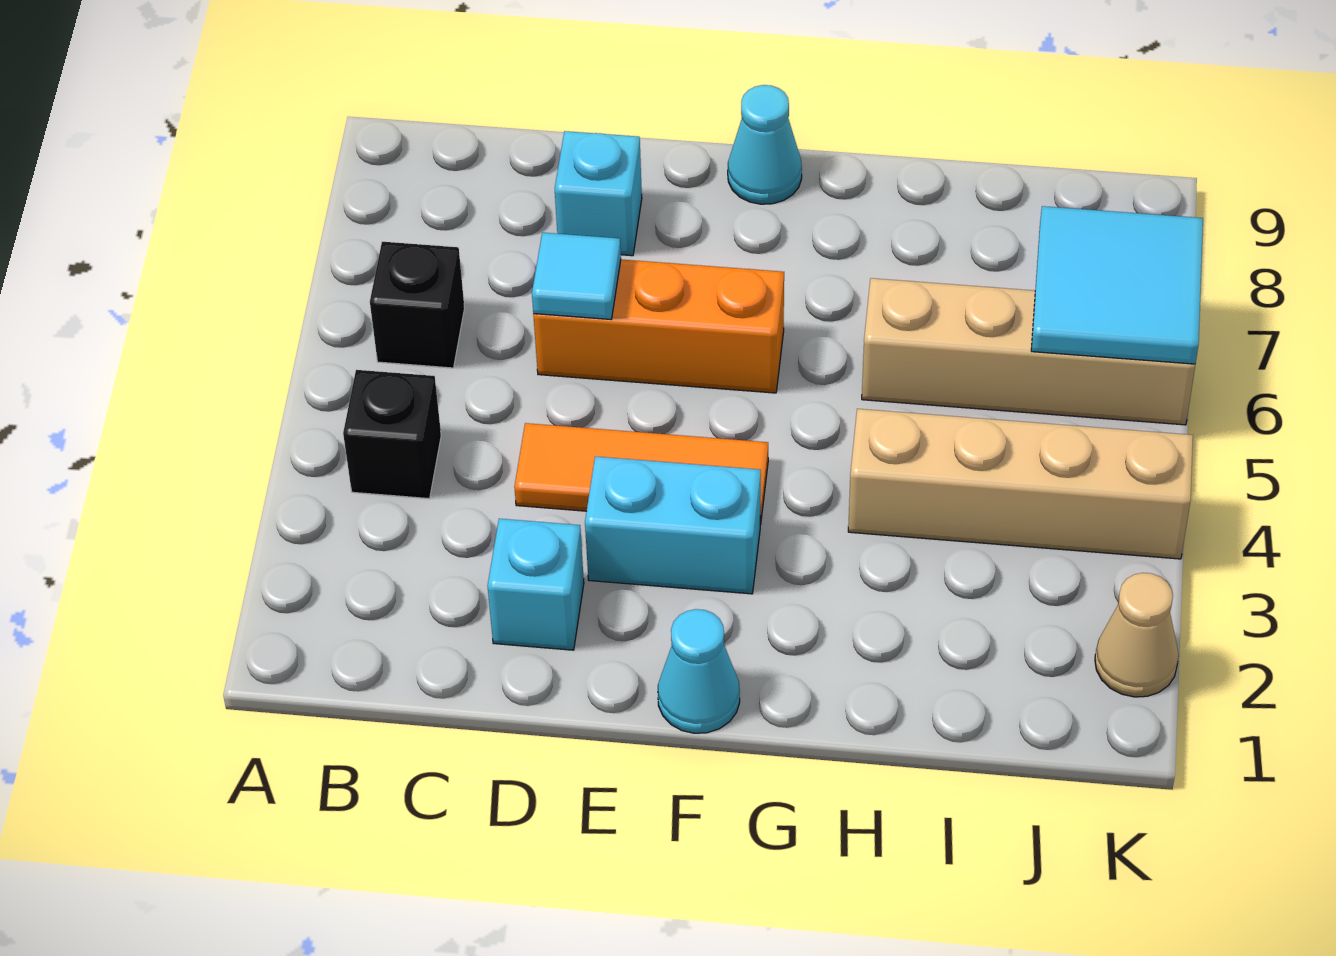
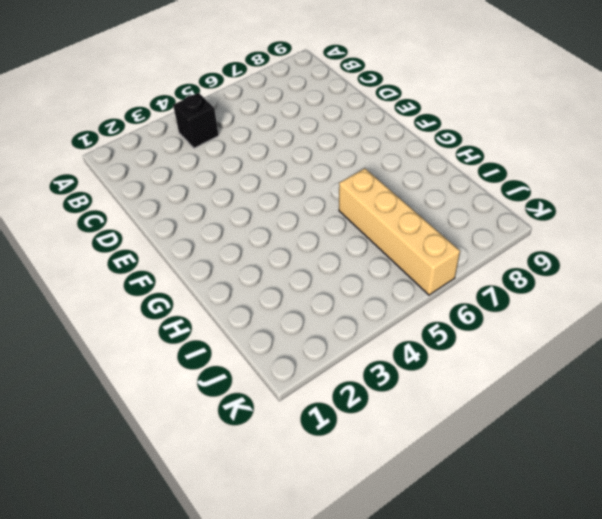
none -> black 1x1 brick [370,242,465,368]
none -> cyan 1x1 brick [488,519,584,650]
none -> orange 1x3 tile [514,423,768,525]

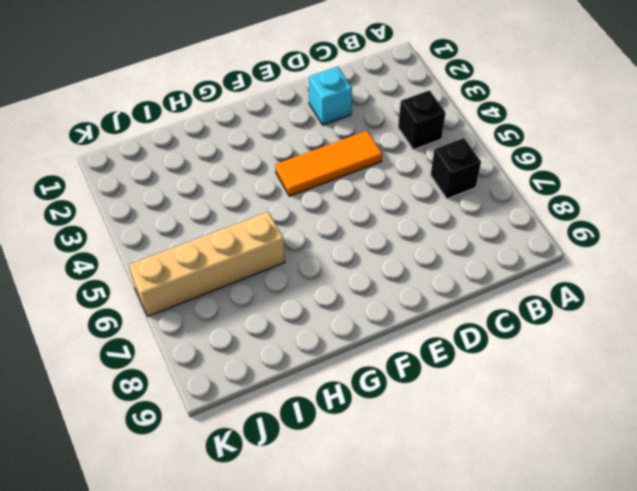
none -> orange 1x3 brick [533,260,784,393]
none -> cyan 1x1 brick [555,131,642,256]
none -> cyan 1x2 brick [585,456,761,594]

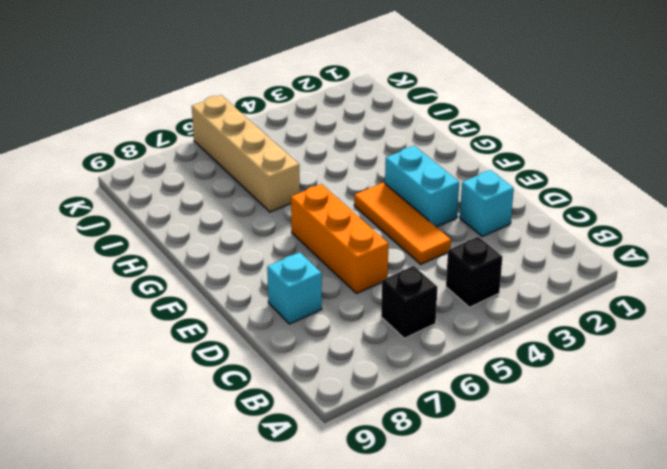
none -> cyan 1x1 cone [658,609,740,733]
none -> cyan 1x1 cone [728,85,802,204]
none -> tan 1x4 brick [848,409,1193,559]

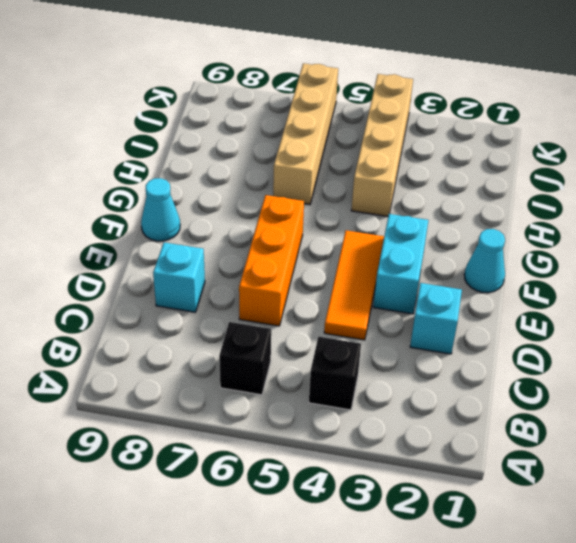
none -> tan 1x1 cone [1095,573,1179,697]
none -> cyan 1x1 tile [532,233,621,319]
none -> cyan 2x2 tile [1031,206,1203,364]

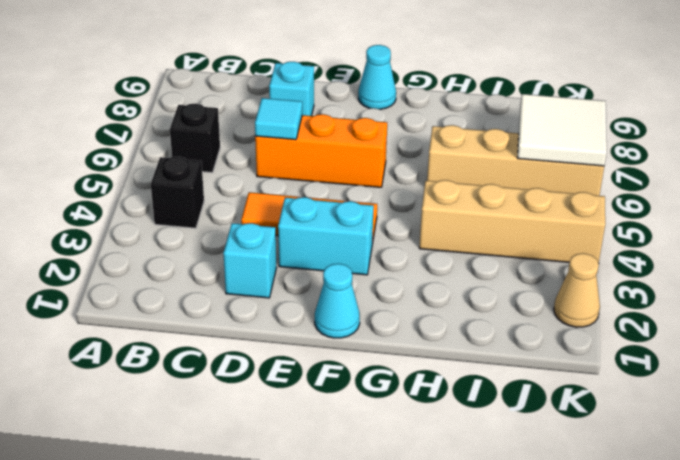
white 2x2 tile [517,94,607,166] -> cyan 2x2 tile [1031,206,1203,364]

